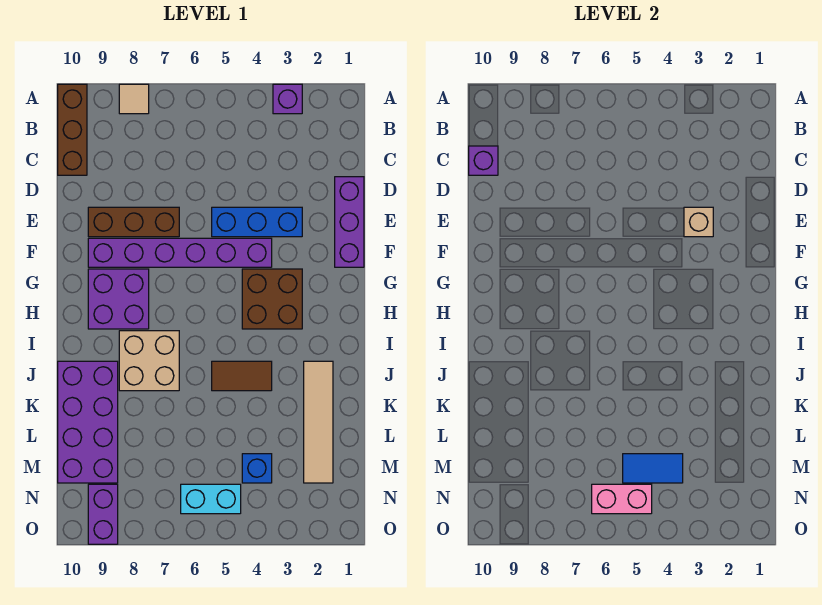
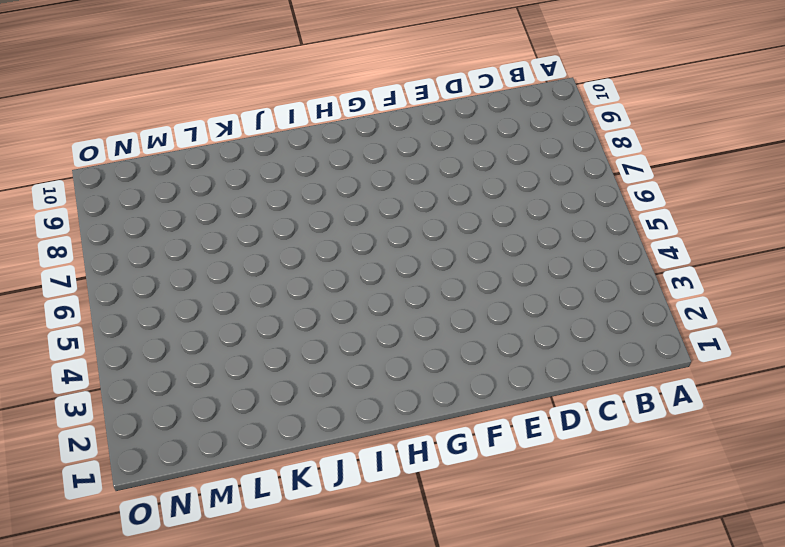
none -> purple 1x1 brick [273,84,302,114]
none -> tan 1x1 tile [119,84,149,114]
none -> brown 1x3 brick [58,84,87,175]

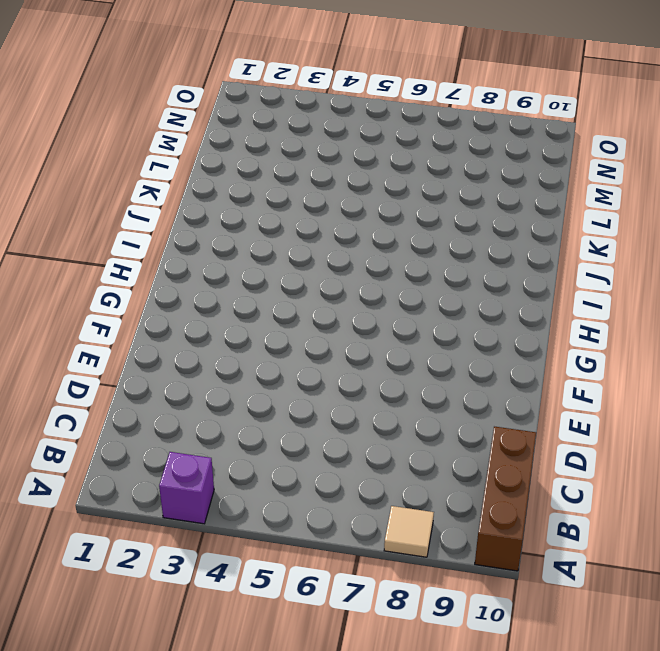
none -> purple 1x3 brick [335,177,364,267]
none -> blue 1x3 brick [212,207,302,237]
none -> brown 1x3 brick [88,207,179,237]

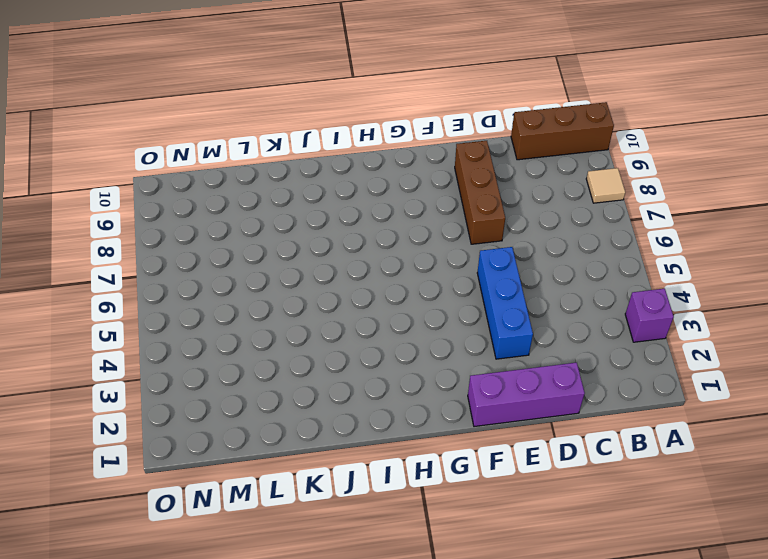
none -> purple 1x6 brick [88,238,272,267]
none -> brown 2x2 brick [242,269,302,329]
none -> purple 2x2 brick [88,269,149,329]

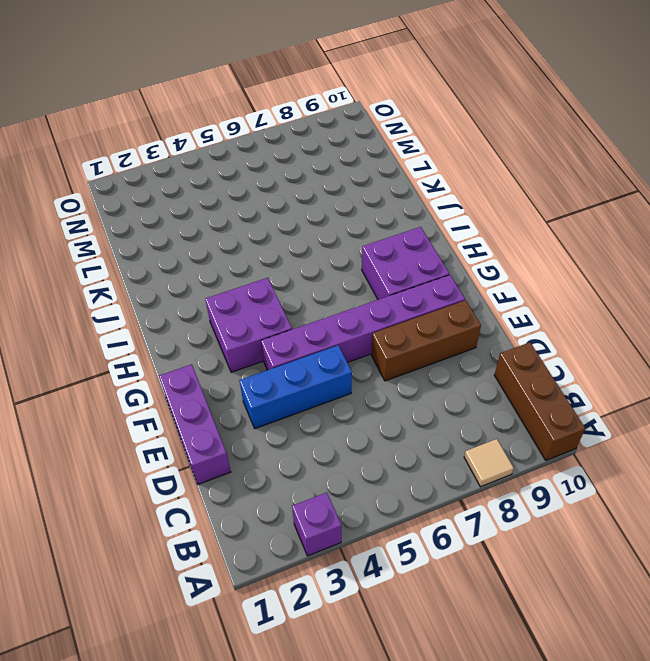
purple 2x2 brick [205,278,292,372] -> brown 2x2 brick [242,269,302,329]
none -> tan 2x2 brick [119,331,179,391]
none -> tan 1x4 tile [304,361,333,483]
none -> brown 1x2 tile [212,361,272,391]

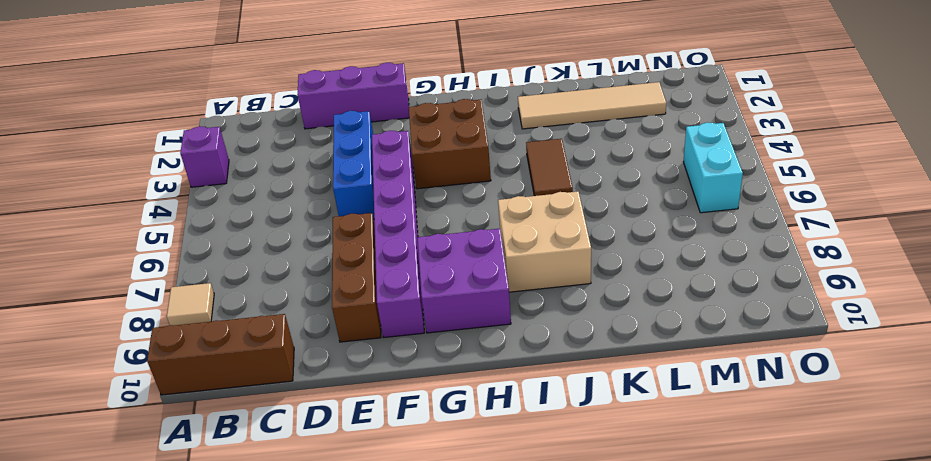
none -> purple 2x4 brick [58,361,118,483]
none -> blue 1x1 brick [242,454,272,483]
none -> purple 1x2 brick [88,484,118,544]

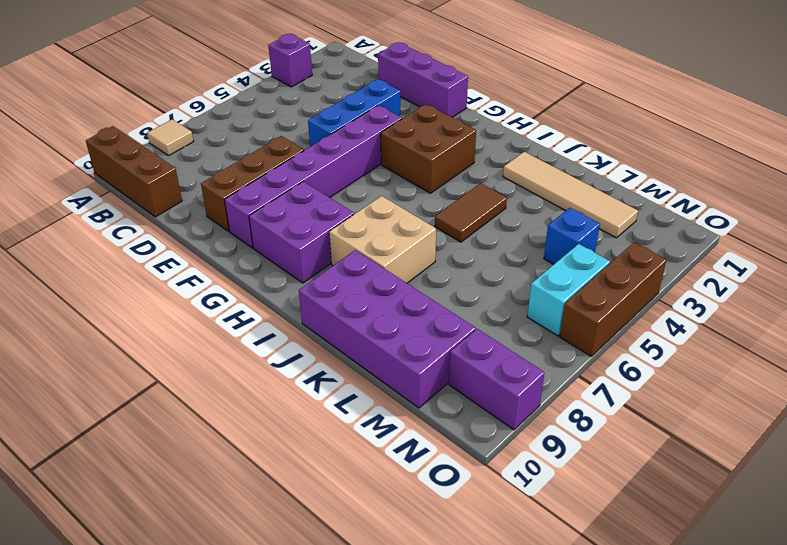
brown 1x3 brick [560,242,667,356] -> none
none -> purple 1x1 brick [469,146,498,175]
none -> tan 1x1 brick [684,207,713,237]
none -> blue 1x2 tile [623,454,683,483]

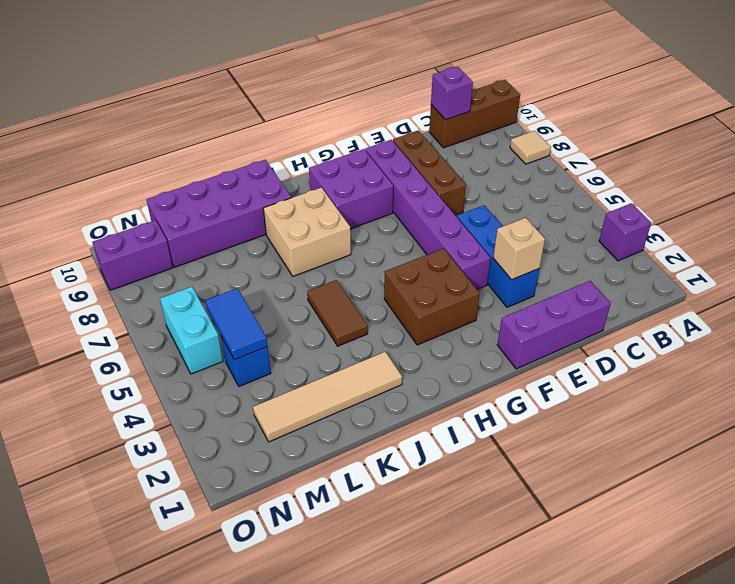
none -> pink 1x2 brick [592,484,652,514]

